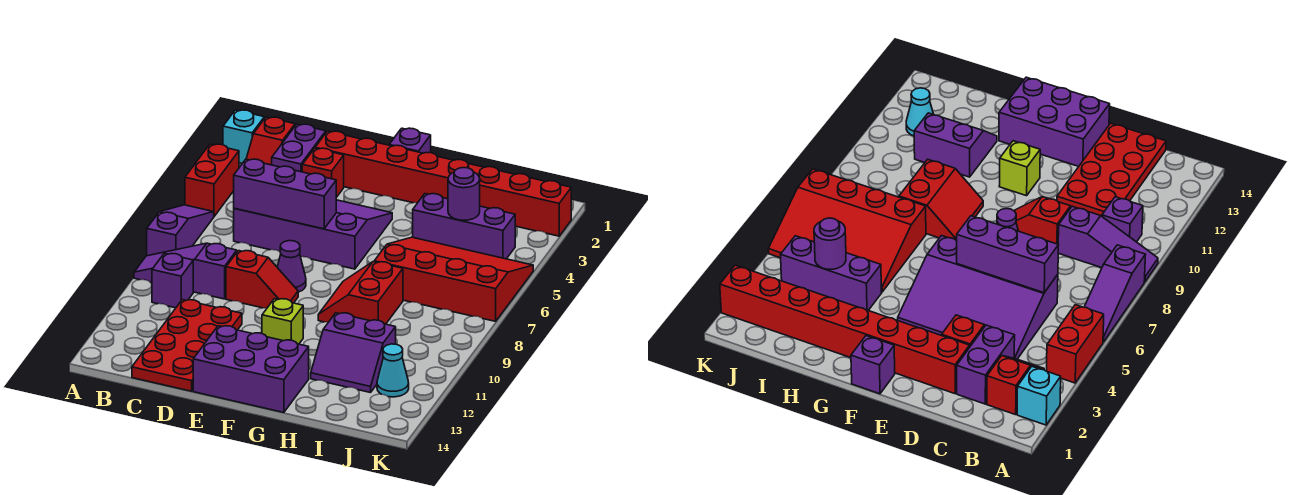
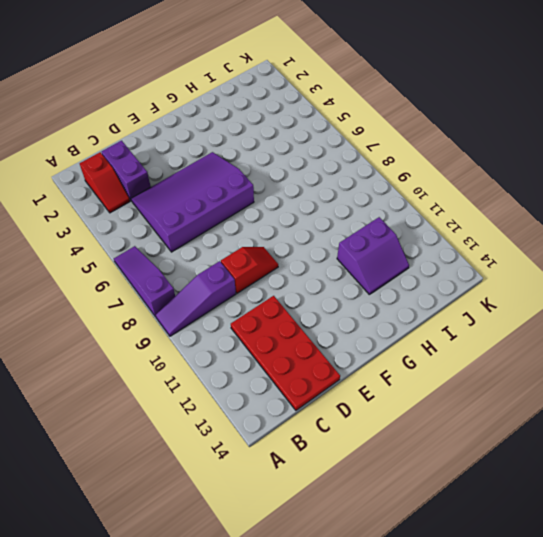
none -> cyan 1x1 brick [223,110,264,163]
none -> red 1x2 brick [185,144,239,216]
none -> purple 1x1 brick [152,253,193,308]

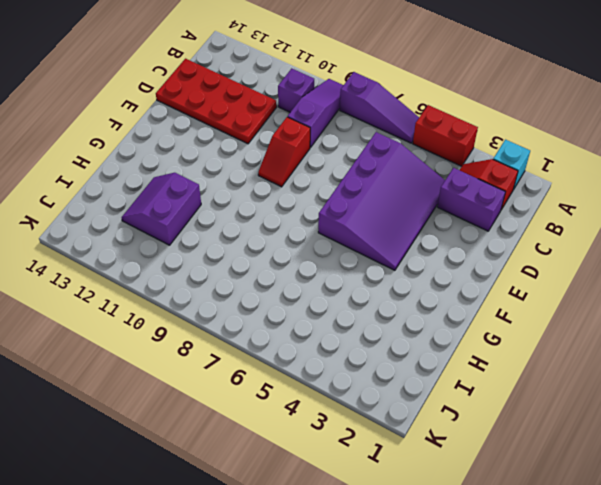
none -> red 1x8 brick [315,131,571,236]
none -> red 1x1 brick [302,148,344,197]
none -> purple 1x1 cone [277,241,306,292]

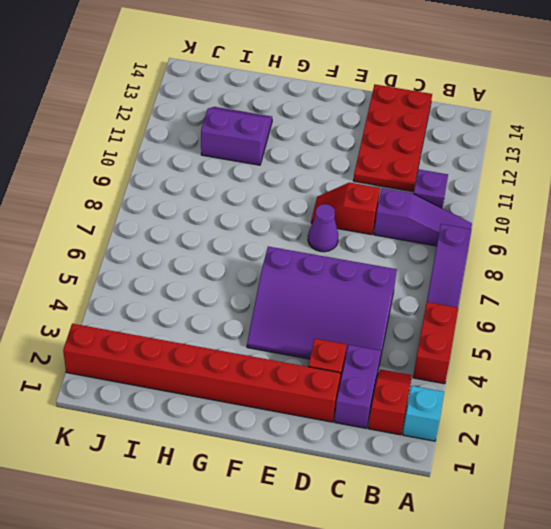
none -> purple 2x3 brick [193,326,309,413]
none -> purple 1x1 brick [390,128,431,153]
none -> lime 1x1 brick [262,299,303,344]

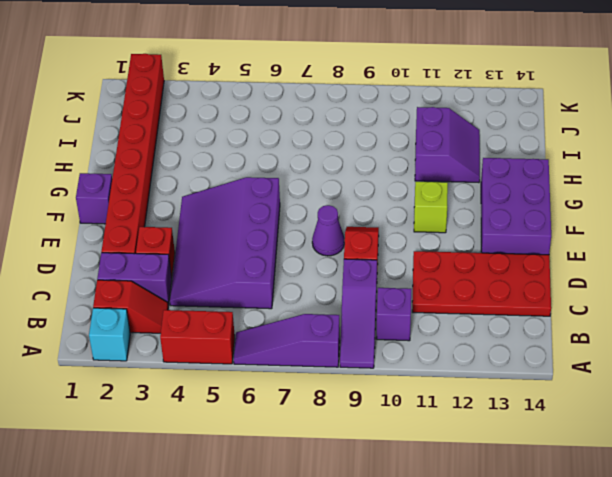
none -> red 2x2 slope [318,262,403,324]
none -> purple 1x3 brick [413,194,515,259]
none -> red 3x4 slope [374,237,533,321]

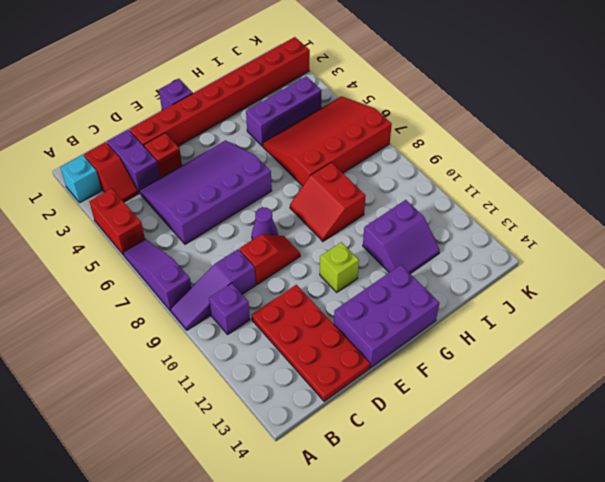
none -> cyan 1x1 cone [377,344,409,397]
none -> purple 1x3 brick [234,159,336,229]
none -> purple 1x1 round brick [448,168,480,220]

